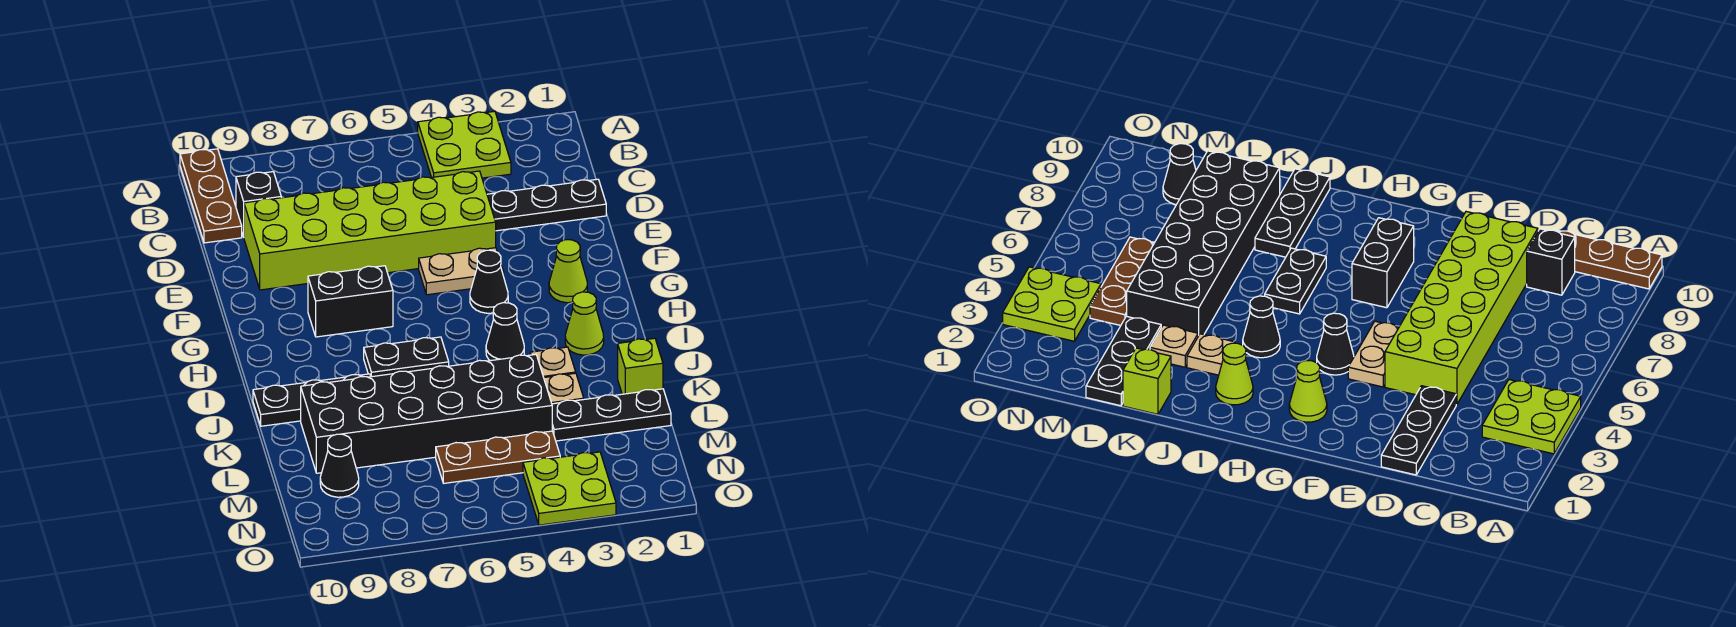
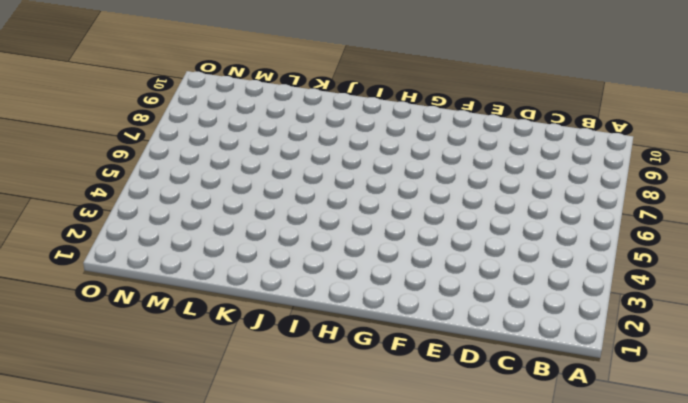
none -> lime 2x2 plate [418,111,511,178]
none -> brown 1x3 plate [180,149,242,243]
none -> black 1x1 brick [236,172,281,237]

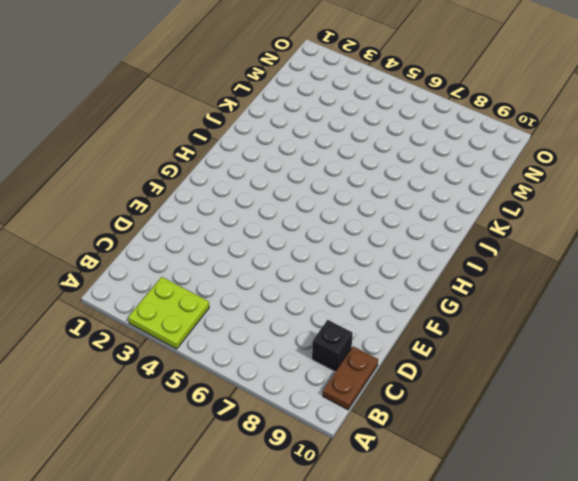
brown 1x2 plate [323,347,378,410] -> brown 1x3 plate [180,149,242,243]
none -> black 1x3 plate [487,179,606,231]
none -> lime 2x6 brick [244,171,496,290]
none -> tan 1x2 plate [419,248,504,295]

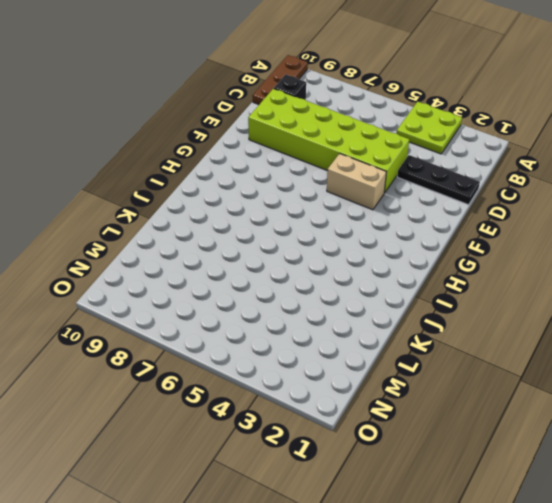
tan 1x2 brick [327,154,386,210] -> tan 1x2 plate [419,248,504,295]
none -> lime 1x1 cone [549,240,587,303]
none -> black 1x1 cone [470,250,508,313]
none -> black 1x2 brick [308,266,393,337]

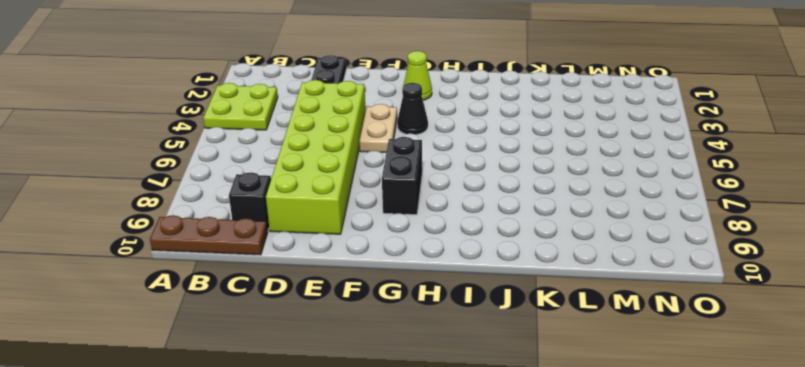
none -> lime 1x1 cone [565,292,604,355]
none -> black 1x1 cone [486,303,524,361]
none -> black 1x2 plate [364,337,449,377]

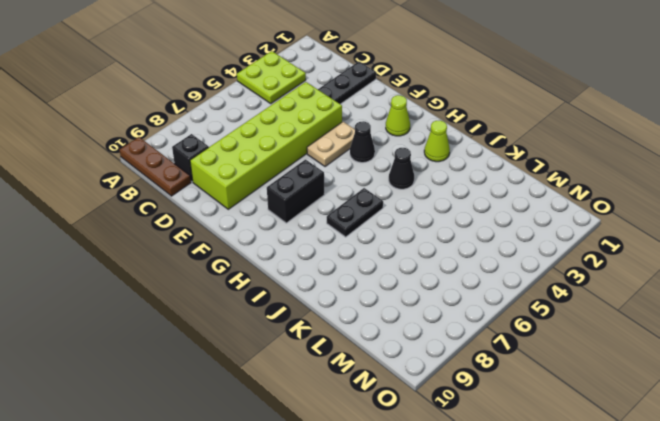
none -> tan 1x1 plate [530,347,576,378]
none -> black 1x3 plate [253,374,371,426]
none -> lime 1x1 brick [618,338,663,394]

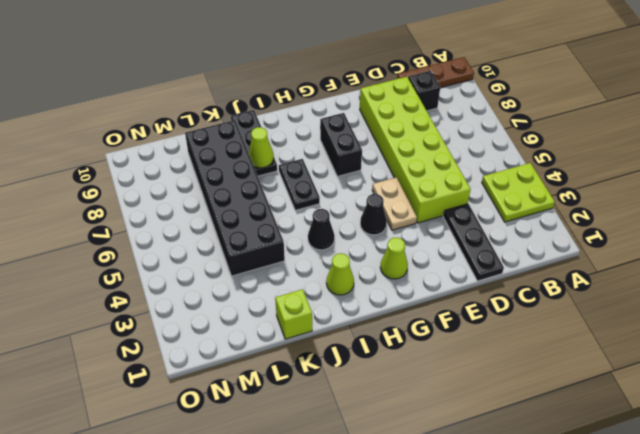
lime 1x1 cone [249,127,274,168] -> none
none -> tan 1x1 plate [530,347,576,378]
none -> tan 1x1 plate [544,373,584,404]
none -> black 1x3 plate [552,389,671,441]

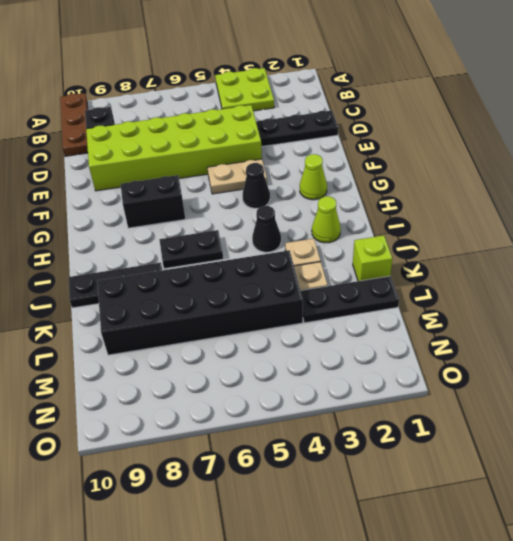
none -> brown 1x3 plate [436,431,560,483]
none -> black 1x1 cone [320,434,359,497]
none -> lime 2x2 plate [523,452,616,525]

